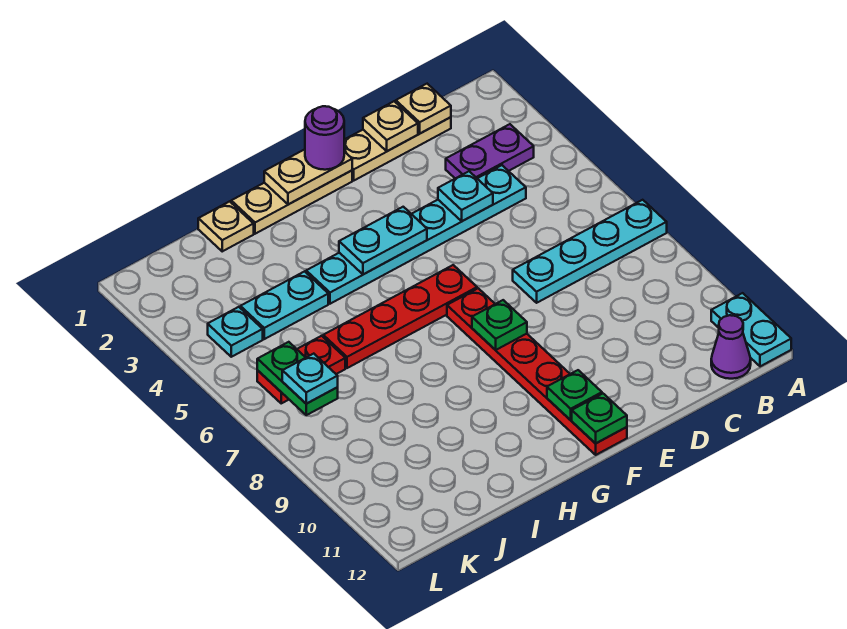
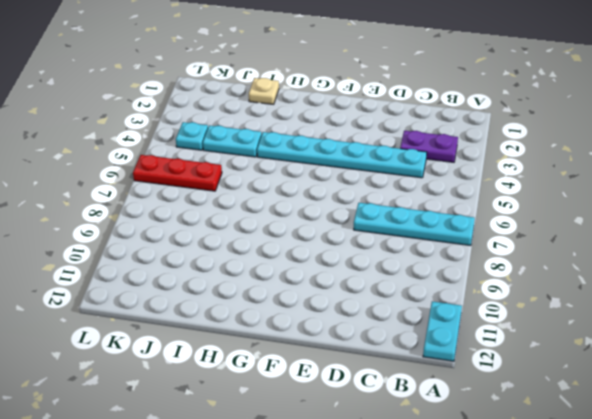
red 1x3 plate [133,155,222,191] -> red 1x2 plate [257,336,345,403]
none -> purple 1x1 cone [711,315,751,379]
none -> tan 1x3 plate [344,117,451,180]
none -> tan 1x3 plate [231,171,352,234]

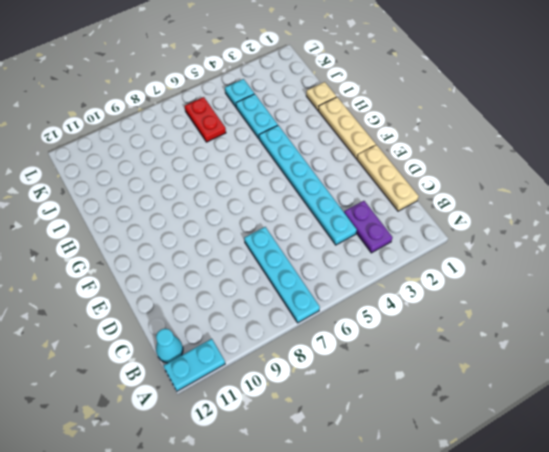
cyan 1x1 cone [156,329,183,363] -> purple 1x1 cone [711,315,751,379]
none -> red 1x4 plate [323,265,477,368]
none -> red 1x6 plate [447,288,627,455]
none -> tan 1x1 plate [396,84,451,133]

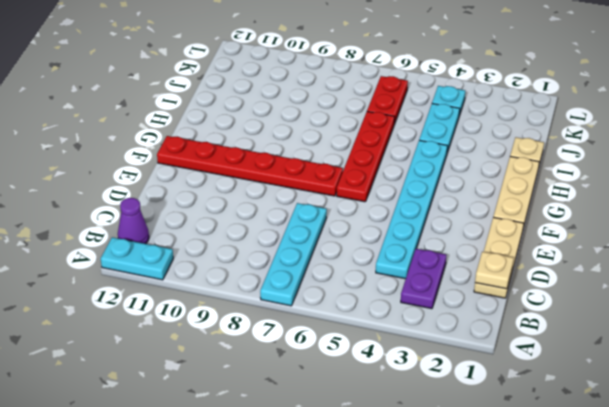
none -> tan 1x1 plate [363,101,418,151]
none -> cyan 1x1 plate [438,171,493,221]
none -> tan 1x2 plate [264,149,352,204]

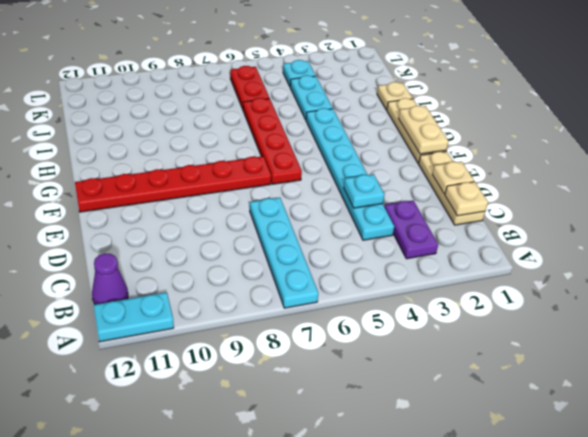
none -> cyan 1x2 plate [339,207,427,274]
none -> green 1x1 plate [472,300,527,350]
none -> green 1x1 plate [547,370,602,420]

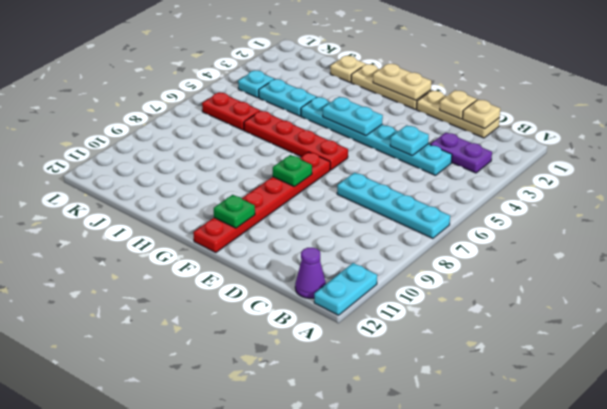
none -> green 1x1 plate [572,394,627,443]
none -> green 1x2 plate [257,342,338,415]
none -> purple 1x1 round brick [305,106,344,170]

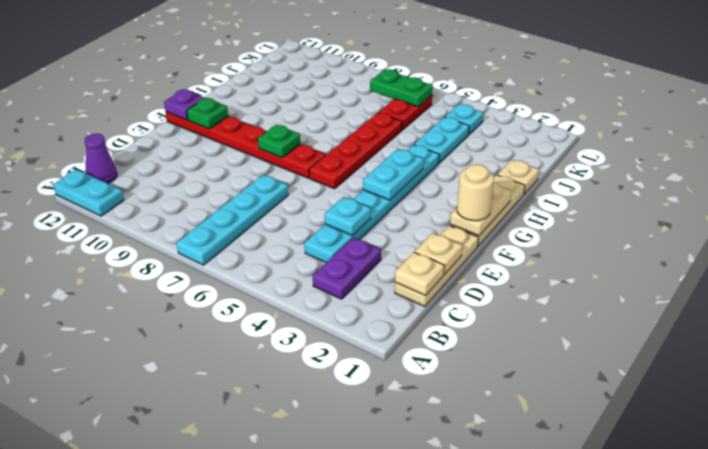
tan 1x1 round brick [457,164,494,221] -> purple 1x1 round brick [305,106,344,170]
purple 1x1 plate [164,89,204,120] -> green 1x1 plate [572,394,627,443]
none -> cyan 1x1 plate [282,354,338,404]

